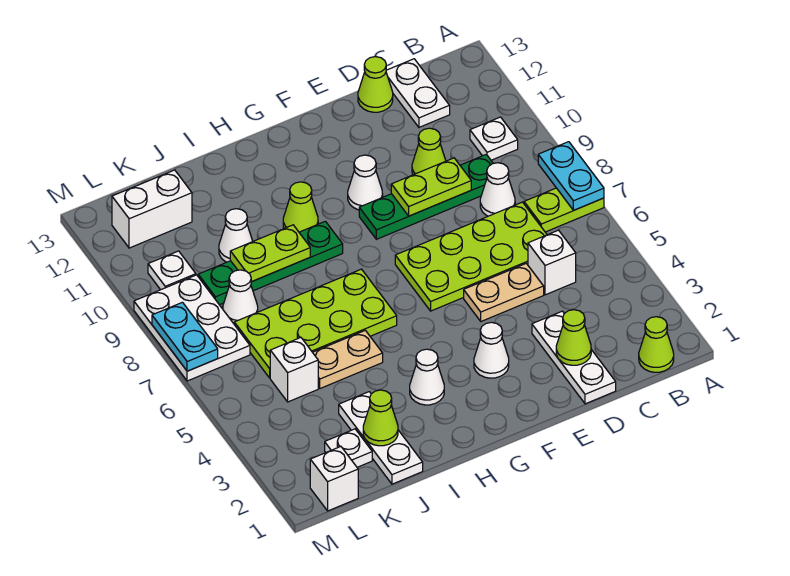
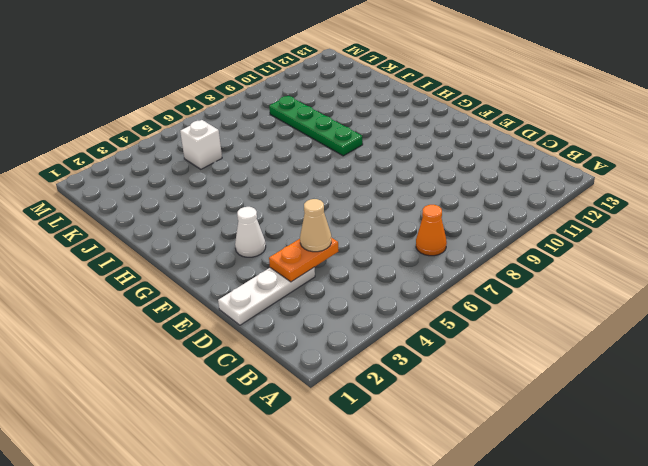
orange 1x1 cone [416,205,447,256] -> lime 1x2 plate [524,188,604,232]
orange 1x2 plate [269,238,338,282] -> none
tan 1x1 cone [300,199,331,252] -> none
none -> lime 1x1 cone [639,317,674,372]
none -> white 1x1 plate [470,117,518,160]
none -> white 1x1 brick [528,230,576,295]
none -> lime 2x4 plate [395,202,547,311]

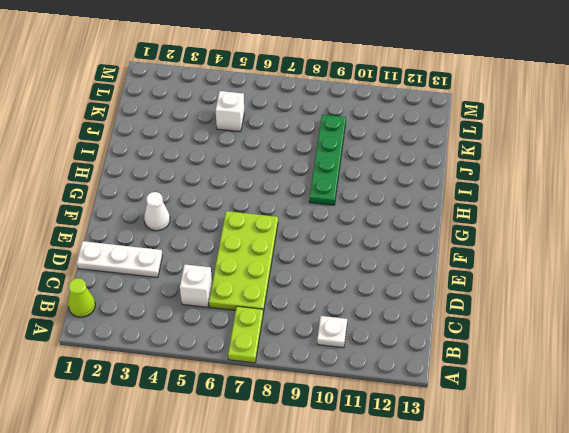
none -> white 1x1 cone [480,163,515,216]
none -> green 1x4 plate [359,154,493,239]
none -> white 1x2 plate [386,59,450,127]
none -> tan 1x2 plate [464,264,544,321]

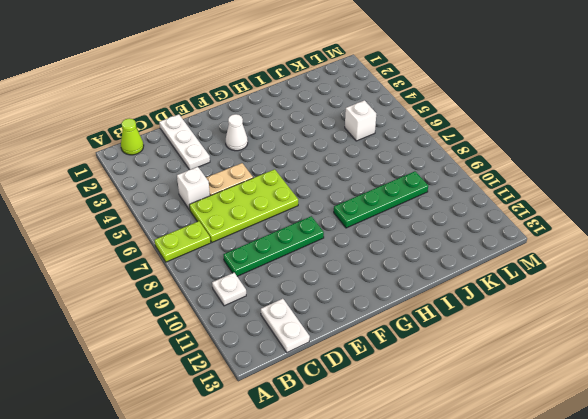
none -> white 1x1 cone [480,163,515,216]
none -> lime 1x1 cone [412,128,446,175]
none -> lime 1x1 cone [358,57,393,112]
none -> white 1x1 cone [348,155,383,210]

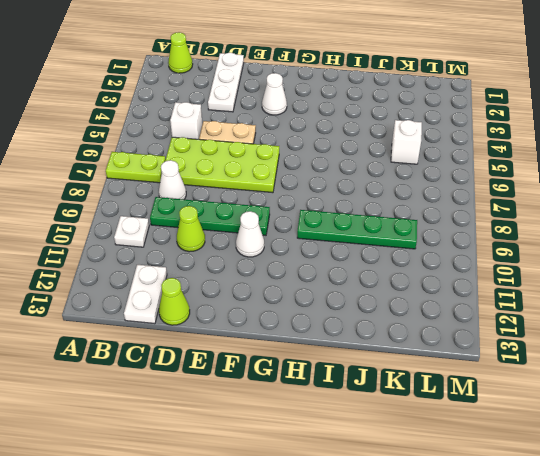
none -> white 1x1 cone [410,349,444,405]
none -> lime 2x4 plate [234,269,397,378]
none -> lime 1x1 cone [283,182,318,232]
none -> tan 1x2 plate [313,330,383,388]

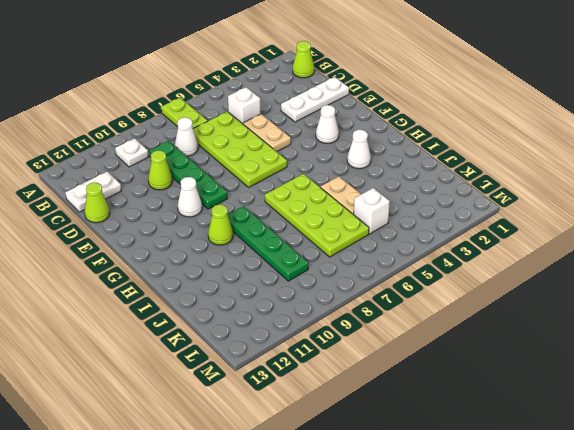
none -> white 1x3 plate [339,392,423,484]
none -> white 1x1 cone [219,209,253,262]
none -> white 1x1 plate [325,429,372,467]
none -> white 1x1 cone [223,270,258,324]

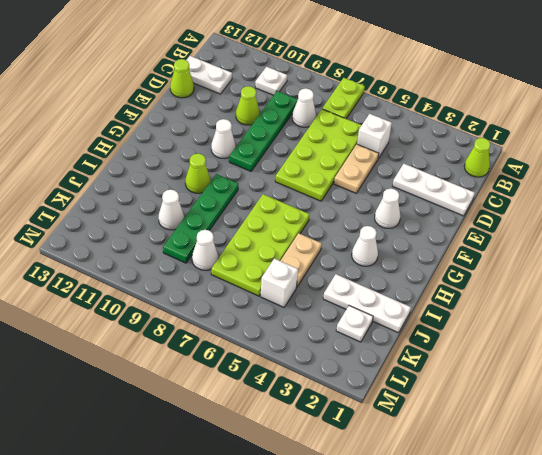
none -> white 1x2 brick [112,170,192,248]
none -> white 1x1 brick [310,447,358,511]
none -> white 2x3 plate [134,275,250,381]
none -> white 1x1 plate [148,251,196,290]

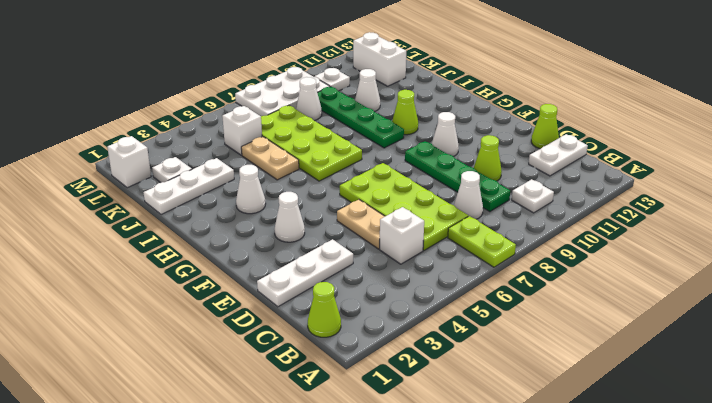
none -> cyan 1x2 plate [538,142,604,210]
none -> lime 1x1 cone [556,310,591,365]
none -> lime 1x2 plate [391,158,471,216]
none -> lime 1x2 plate [230,225,310,282]

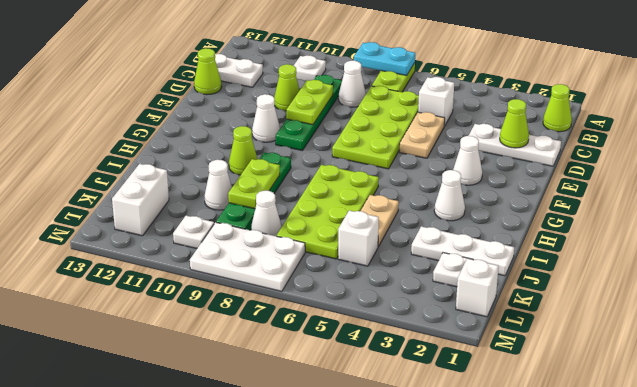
none -> lime 1x1 cone [363,390,398,446]
none -> cyan 1x2 plate [152,302,218,371]

